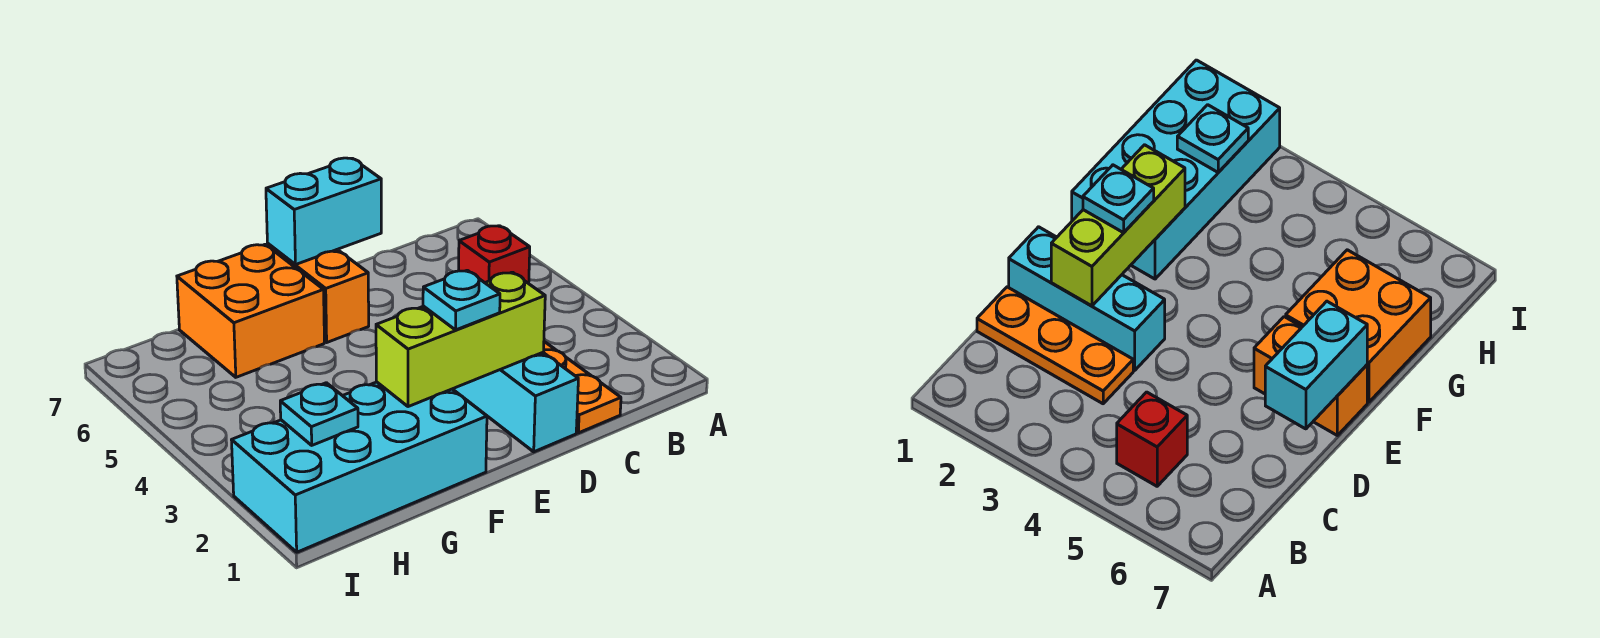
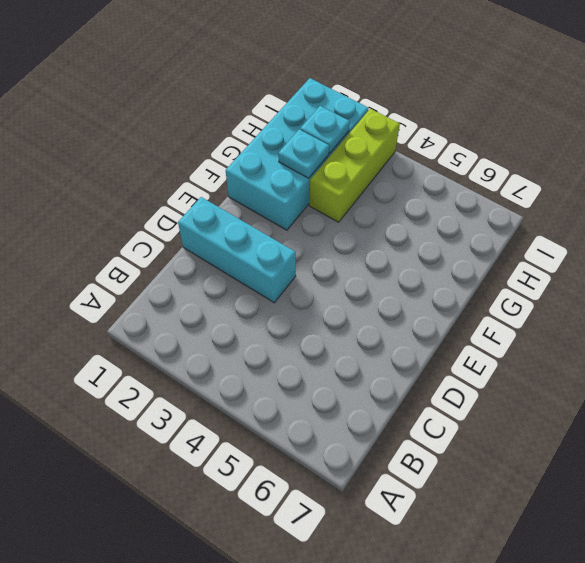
cyan 1x1 plate [278,129,329,178] -> cyan 1x1 plate moved to [423,270,500,330]
lime 1x3 brick [309,109,400,222] -> lime 1x3 brick moved to [376,272,545,407]
none -> red 1x1 brick [459,226,530,283]
none -> orange 1x3 plate [543,342,621,433]

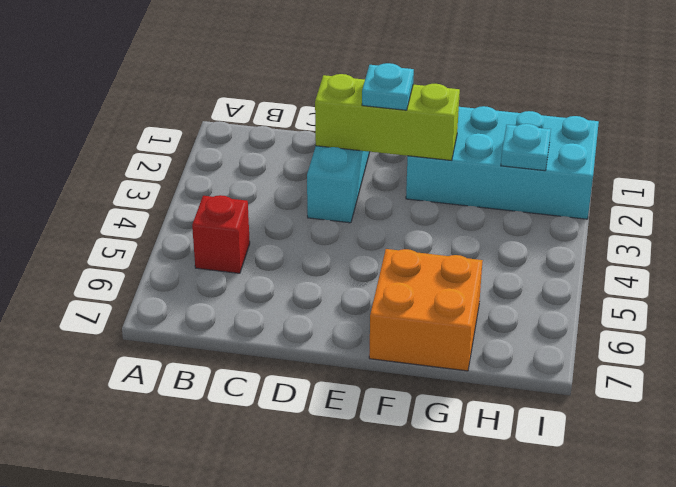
none -> orange 1x3 plate [543,342,621,433]
none -> orange 1x2 brick [267,244,369,342]

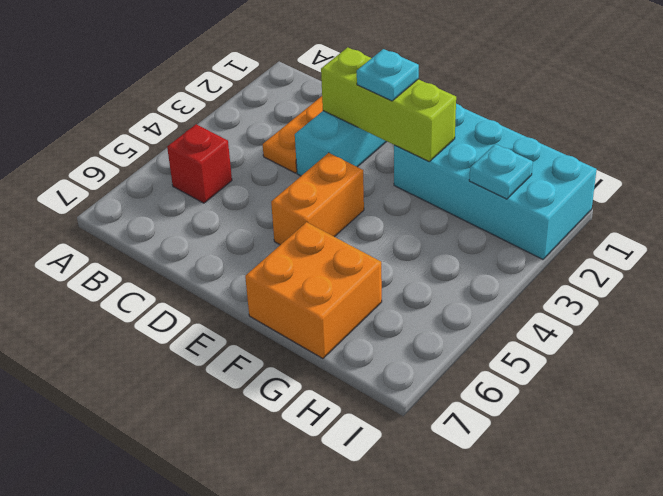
orange 1x2 brick [271,153,364,245] -> orange 1x2 brick moved to [267,244,369,342]
none -> cyan 1x2 brick [266,158,381,264]

